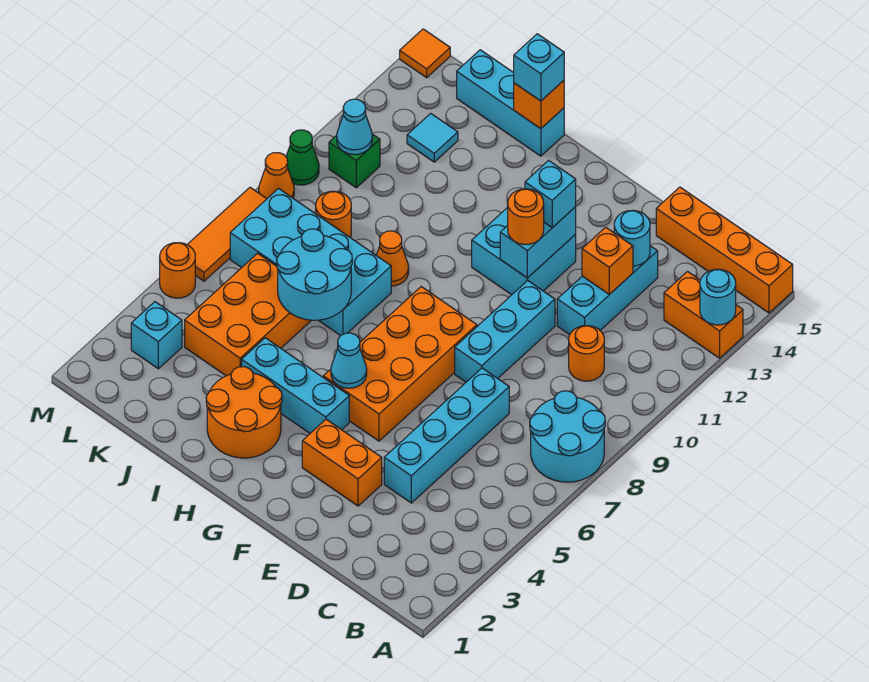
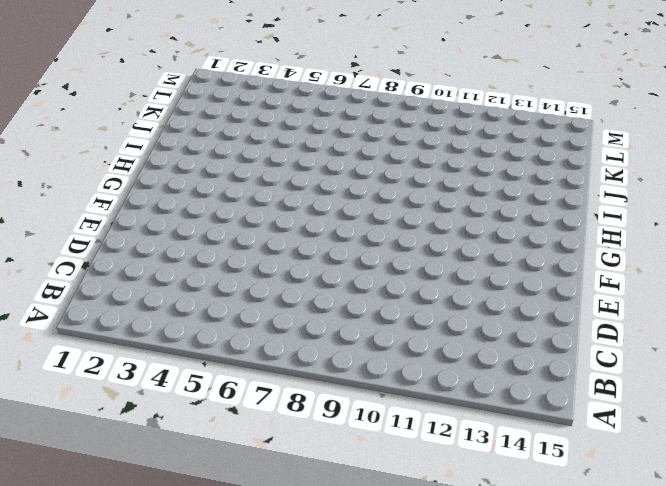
none -> cyan 2x2 round brick [530,391,605,482]
none -> orange 1x2 brick [664,272,743,358]
none -> orange 1x4 brick [656,187,793,313]
none -> orange 1x1 round brick [569,326,604,381]

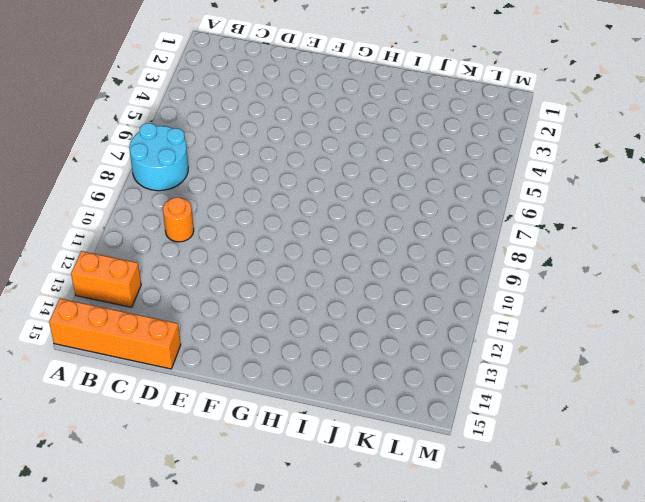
none -> cyan 1x4 brick [384,368,509,503]
none -> cyan 1x3 brick [557,246,658,335]
none -> orange 1x2 brick [302,419,382,506]
none -> cyan 1x3 brick [455,281,555,382]

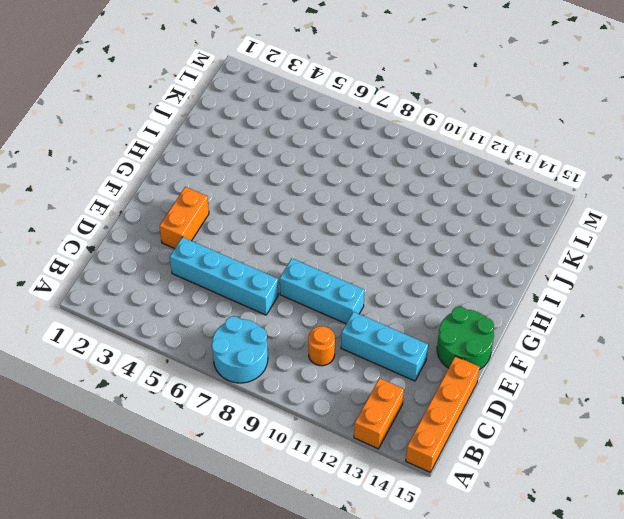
green 2x2 round brick [437,307,494,370] -> none
none -> orange 2x4 brick [323,287,477,441]
none -> cyan 2x2 brick [472,207,576,295]
none -> cyan 1x3 brick [242,338,349,433]
none -> orange 2x2 round brick [206,367,282,458]

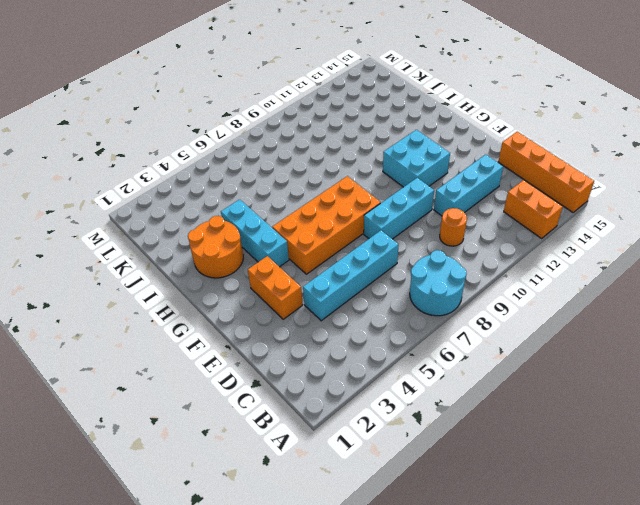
none -> cyan 2x4 brick [230,189,391,336]
none -> orange 1x1 cone [376,231,409,286]
none -> cyan 1x3 brick [457,50,564,156]
none -> orange 2x3 brick [185,253,311,376]

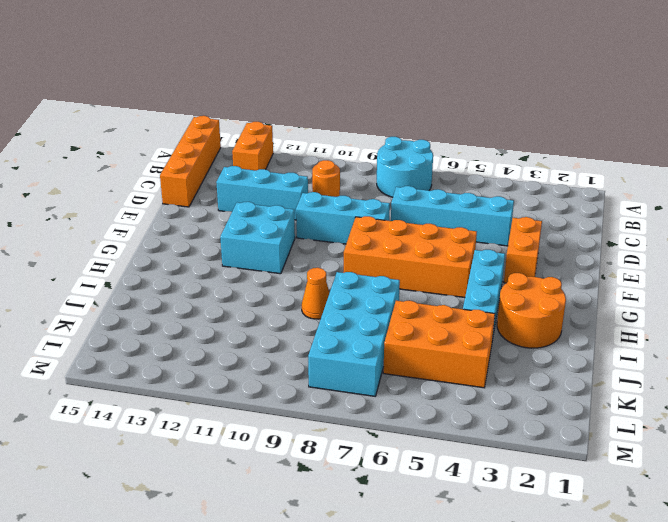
none -> cyan 1x3 brick [457,50,564,156]
none -> orange 1x1 round brick [316,191,351,237]
none -> cyan 1x1 tile [407,113,458,162]
none -> cyan 1x1 brick [131,302,182,369]

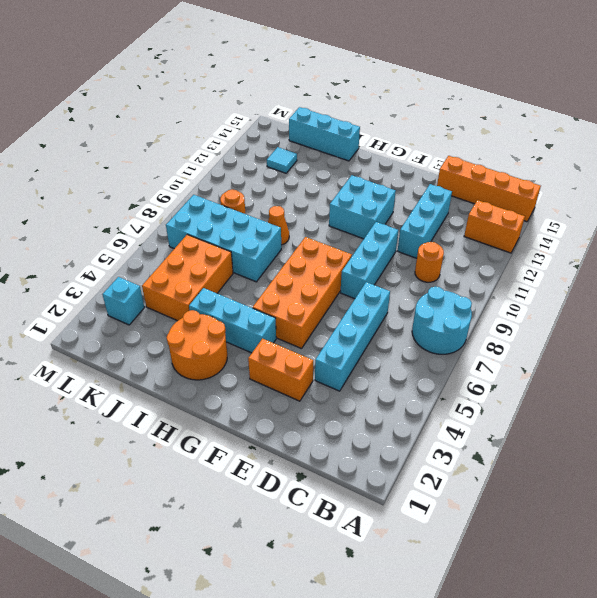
none -> green 1x1 brick [329,134,380,188]
none -> orange 1x1 round brick [160,243,195,298]
none -> orange 1x3 tile [187,188,266,281]
none -> orange 1x1 cone [259,153,294,199]

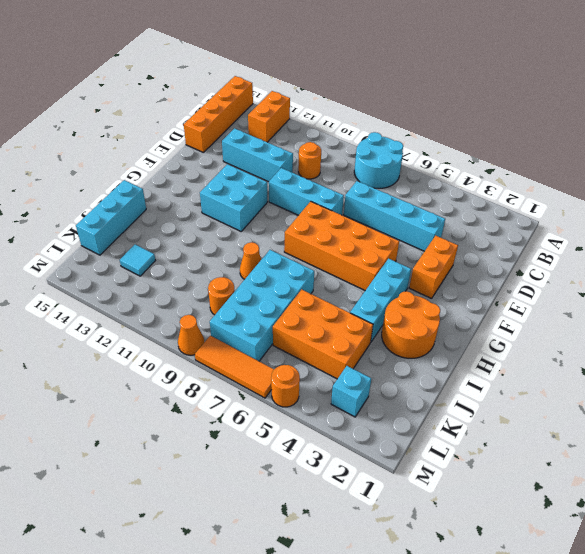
none -> green 1x1 brick [329,134,380,188]
none -> green 1x1 cone [286,130,319,185]
none -> orange 1x1 tile [400,29,450,78]
none -> cyan 1x1 round brick [700,269,736,325]

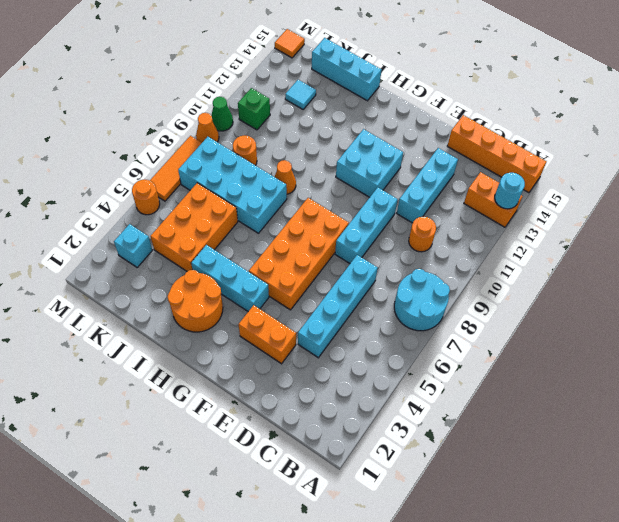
none -> orange 1x1 brick [582,227,633,294]
none -> cyan 1x1 round brick [614,210,650,266]
none -> cyan 1x2 brick [500,207,576,278]
none -> cyan 1x1 cone [331,333,367,388]

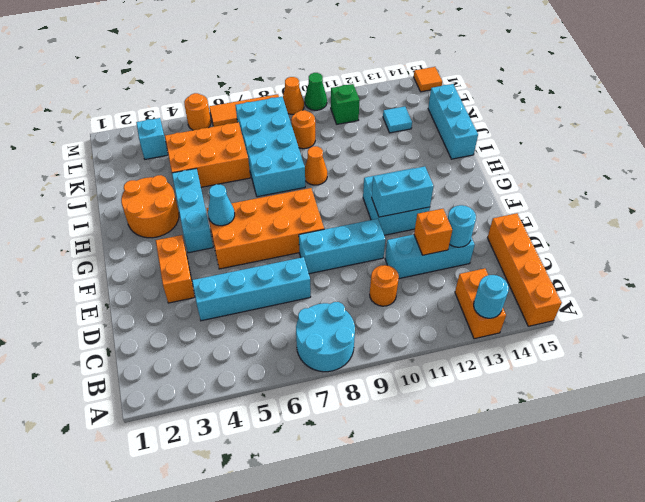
none -> cyan 2x2 round brick [277,229,352,320]
none -> orange 1x1 brick [514,80,564,129]
none -> cyan 1x1 cone [337,99,372,154]
none -> orange 1x1 round brick [508,189,544,245]

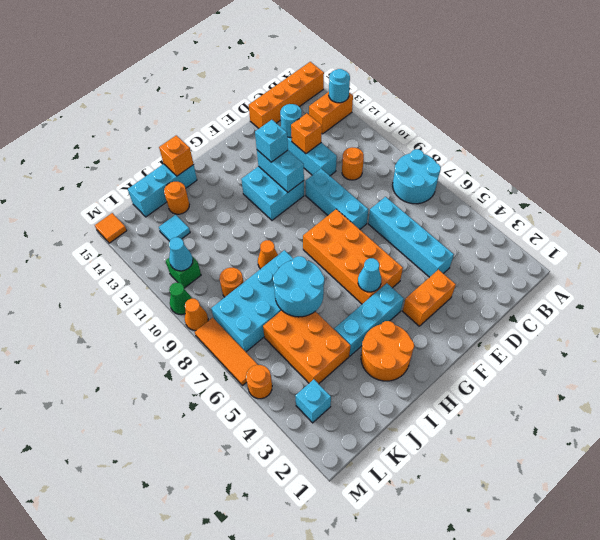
orange 1x1 round brick [164,182,189,214] -> orange 1x1 round brick moved to [508,189,544,245]
none -> cyan 1x1 brick [514,34,564,101]

